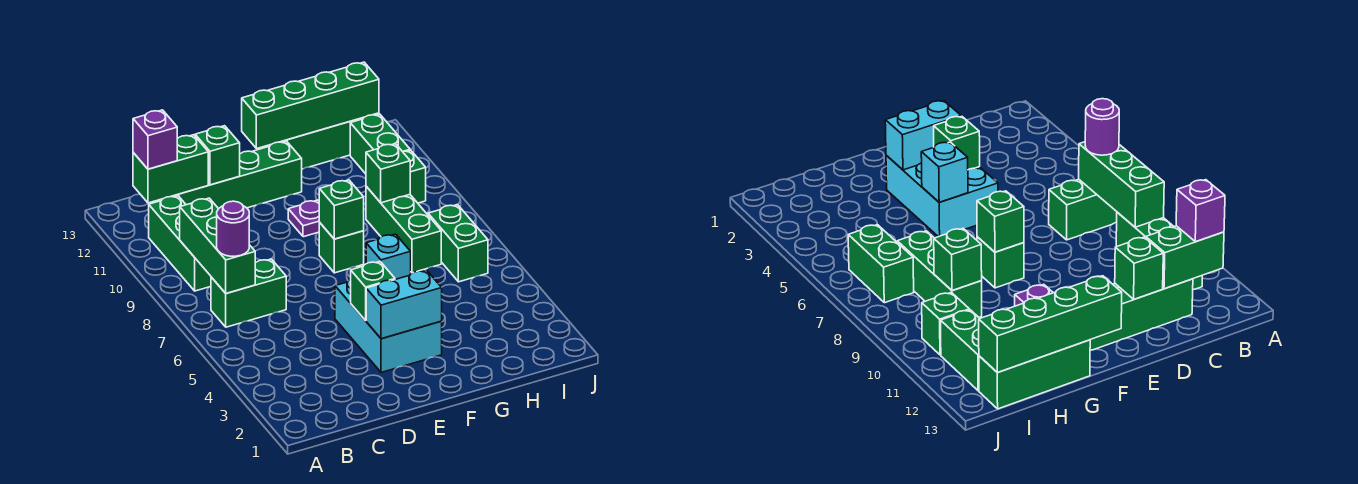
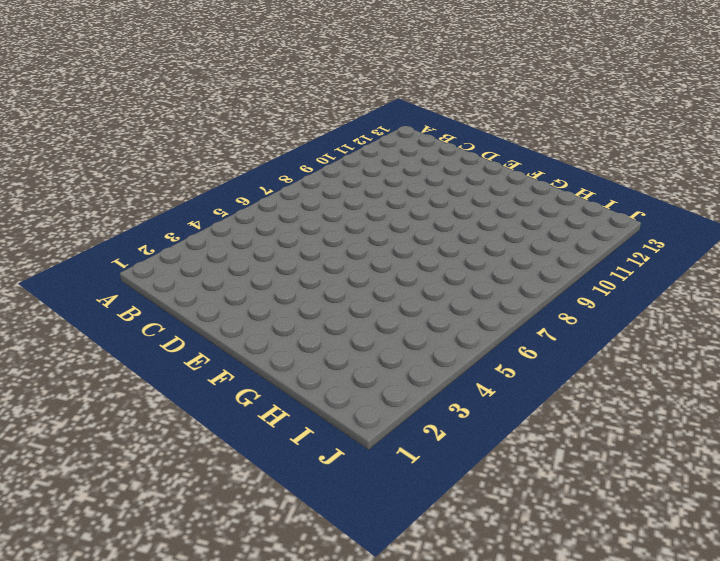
none -> green 1x2 brick [211,259,286,327]
none -> green 1x3 brick [149,196,211,291]
none -> green 1x4 brick [171,141,302,209]

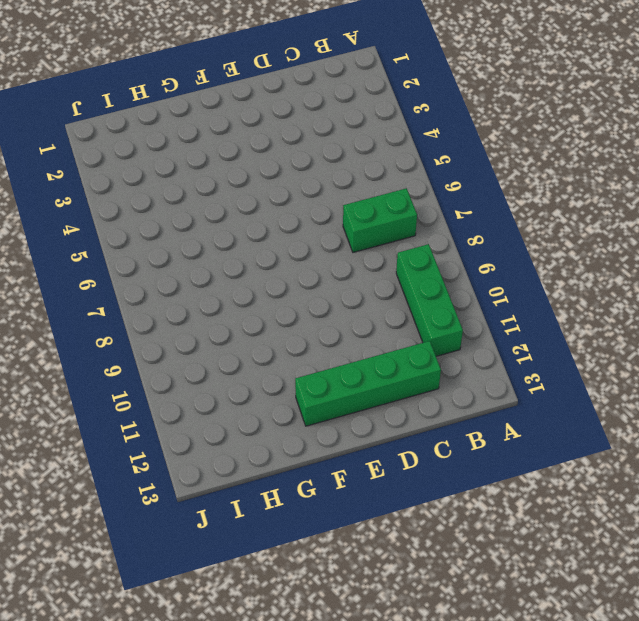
none -> cyan 2x3 brick [335,280,442,372]
none -> green 1x1 brick [319,223,364,273]
none -> purple 1x1 plate [288,200,320,237]

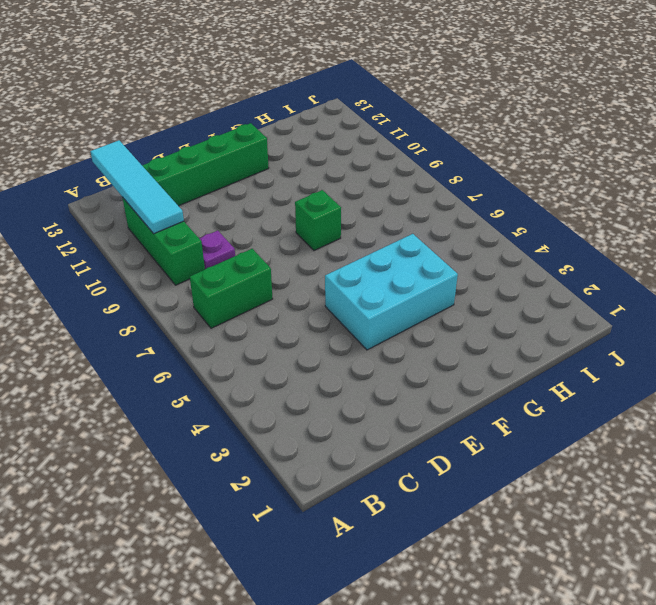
cyan 1x4 tile [90,140,184,234] -> green 1x2 brick [133,135,208,203]
purple 1x1 plate [199,231,235,269] -> purple 1x1 plate moved to [288,200,320,237]
cyan 2x3 brick [325,234,458,350] -> cyan 2x3 brick turned to [335,280,442,372]
none -> green 1x3 brick [281,113,379,169]
none -> green 1x3 brick [366,186,441,273]
none -> green 1x2 brick [428,205,488,282]

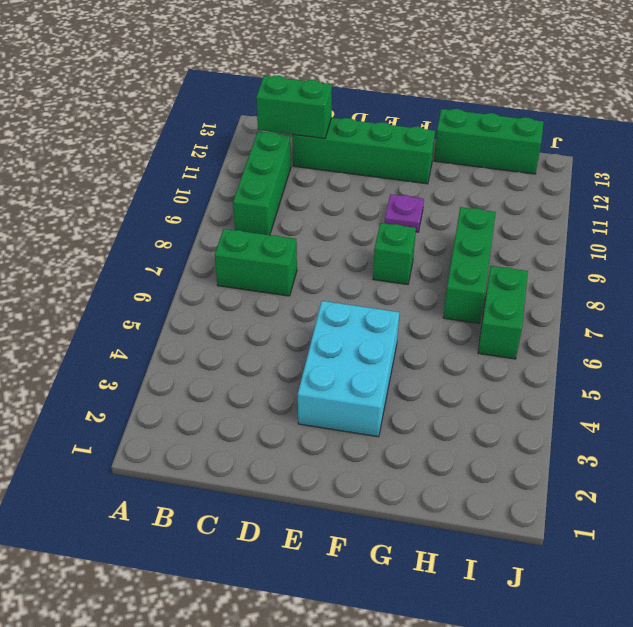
none -> green 1x1 brick [402,150,426,203]
none -> green 1x2 brick [350,114,410,174]
none -> green 1x3 brick [180,198,255,293]

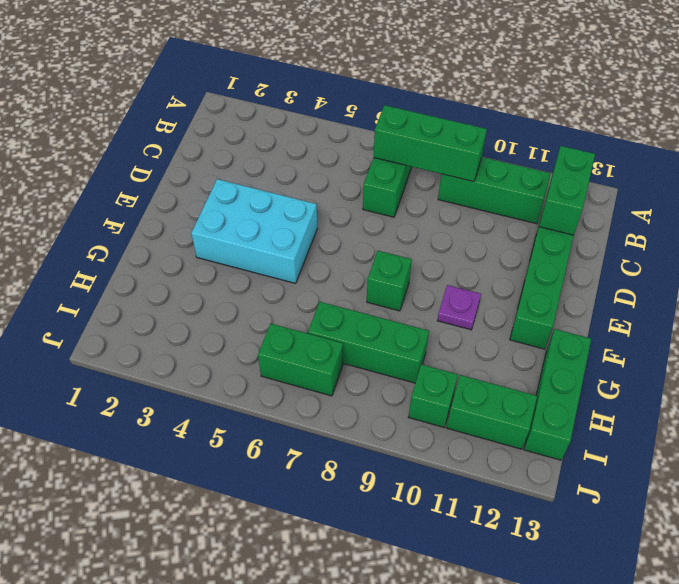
none -> green 1x1 brick [195,126,240,185]
none -> cyan 1x2 brick [366,270,442,339]
none -> green 1x1 brick [351,262,395,321]

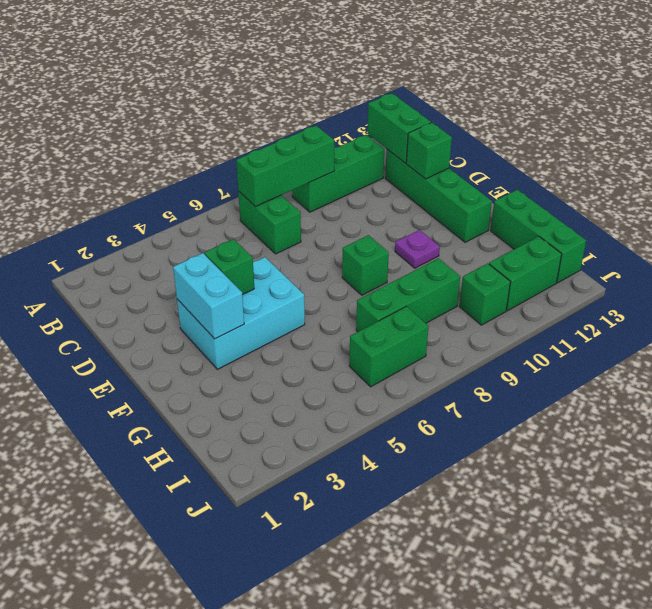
none -> cyan 1x1 brick [366,234,411,279]
none -> green 1x1 brick [319,180,364,239]
none -> green 1x4 brick [242,62,379,149]

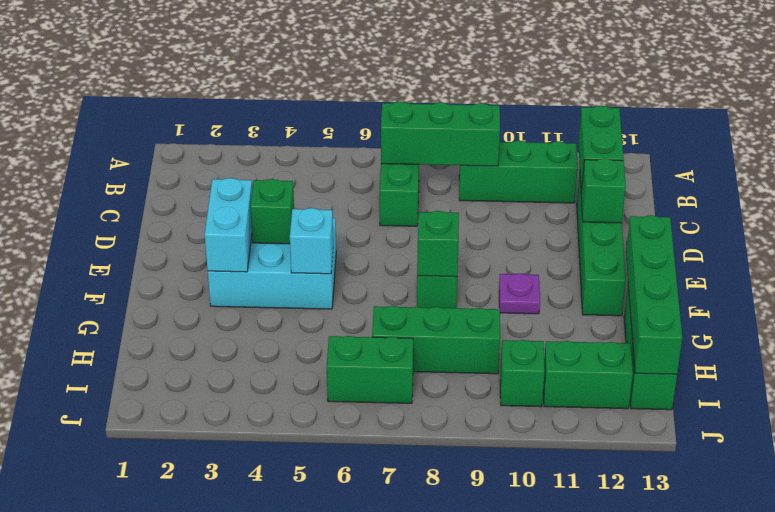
none -> green 1x1 brick [366,144,410,203]
none -> purple 1x1 round brick [217,201,249,256]
none -> purple 1x1 brick [133,110,177,169]

